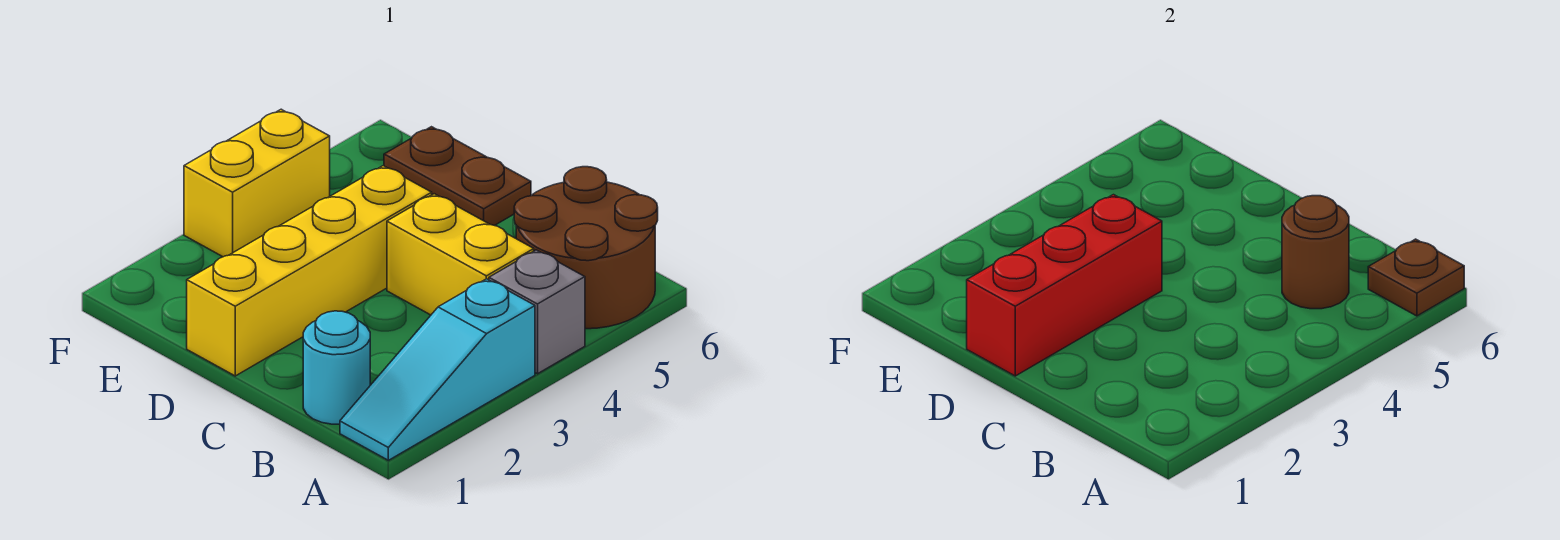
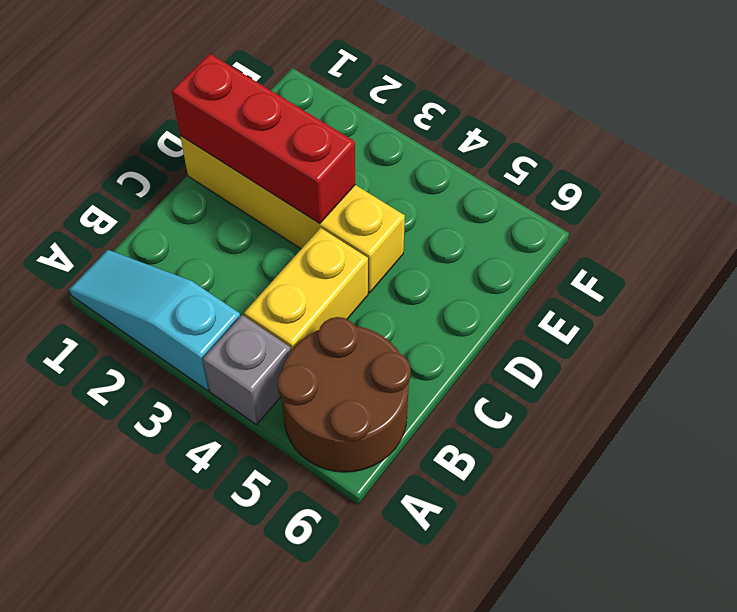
none -> cyan 1x1 round brick [303,311,370,424]
none -> brown 1x2 plate [384,127,531,226]

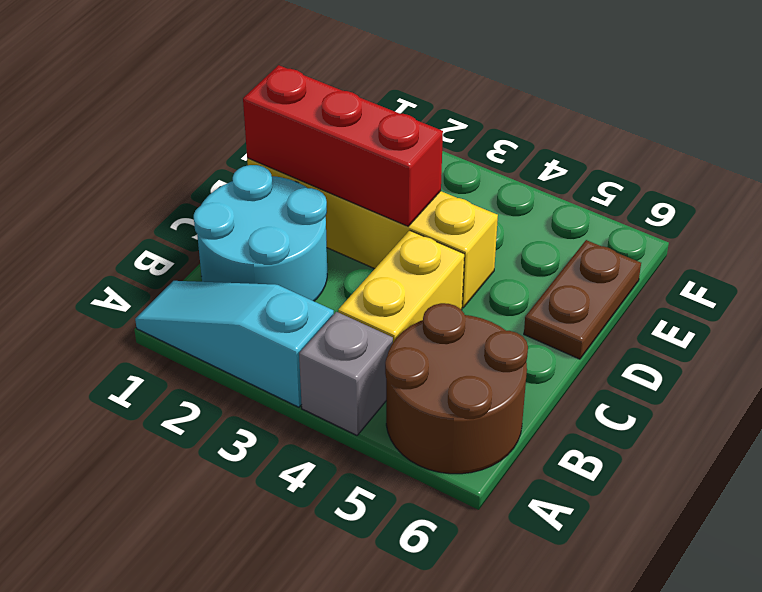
cyan 2x2 round brick [194,165,327,301] -> cyan 1x1 round brick [303,311,370,424]
none -> yellow 1x2 brick [184,109,330,257]
none -> brown 1x1 plate [1368,239,1464,316]

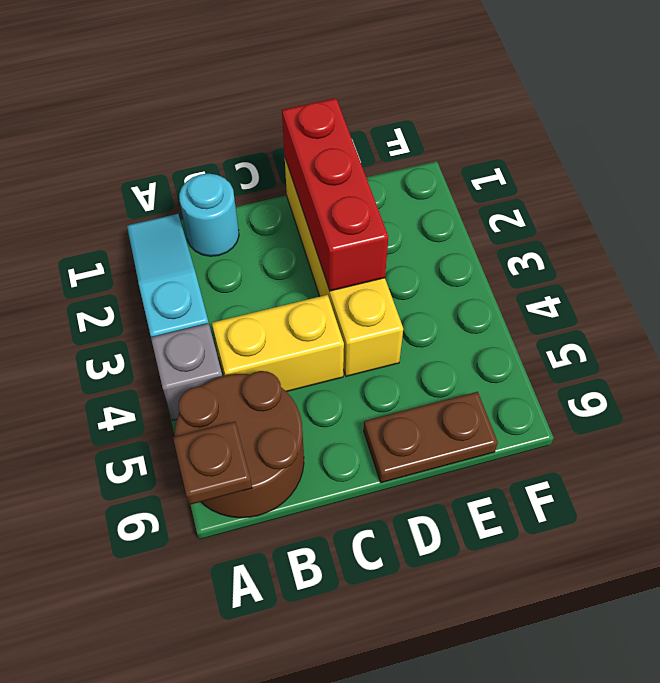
none -> yellow 1x2 brick [184,109,330,257]
none -> brown 1x1 round brick [1282,196,1349,309]

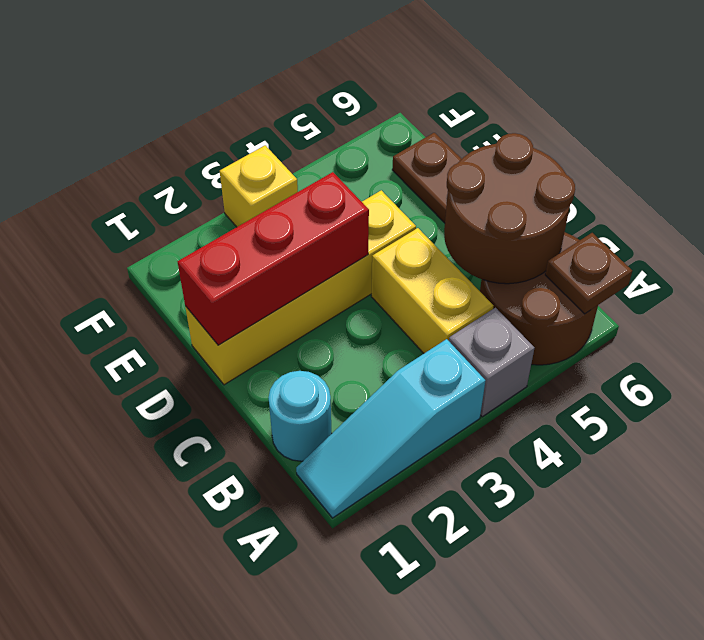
brown 2x2 round brick [444,133,575,284] -> brown 1x1 round brick [1282,196,1349,309]
yellow 1x1 brick [220,145,298,227] -> yellow 1x2 brick [184,109,330,257]

